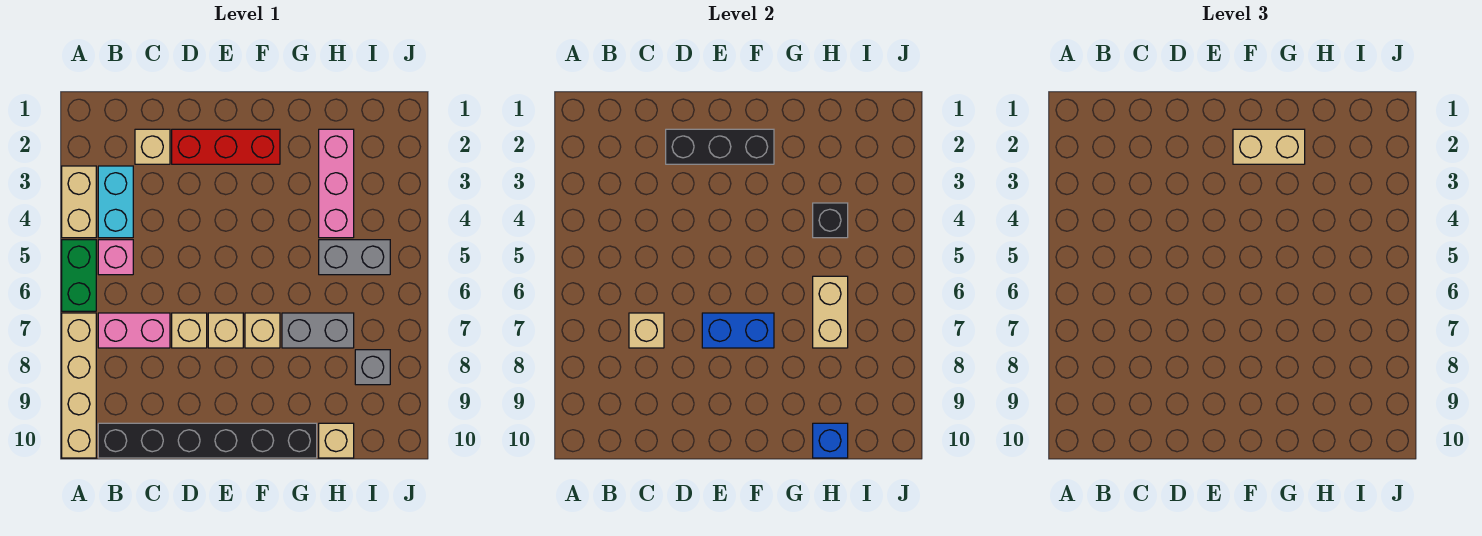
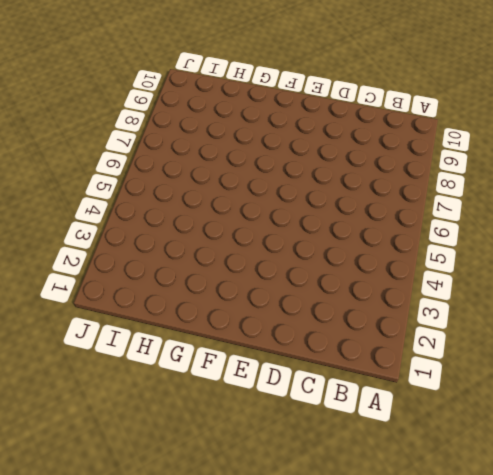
none -> tan 1x2 brick [62,166,96,238]
none -> green 1x2 brick [62,240,96,311]
none -> tan 1x4 brick [62,313,96,458]

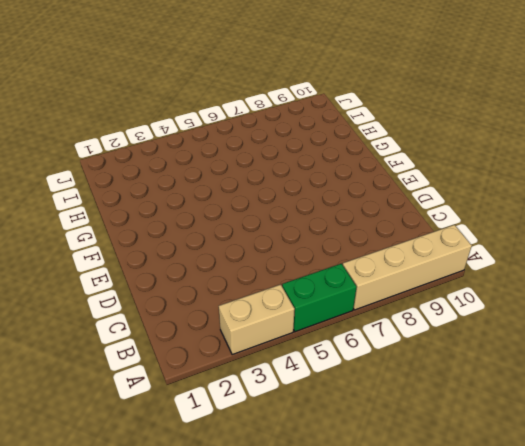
none -> cyan 1x2 brick [98,166,133,238]
none -> pink 1x1 brick [98,240,133,275]
none -> pink 1x2 brick [98,313,170,348]

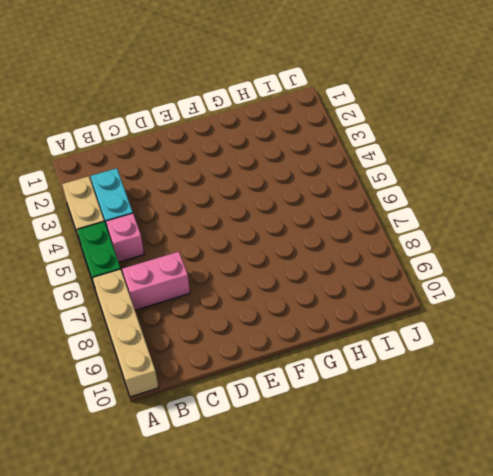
none -> black 1x6 brick [98,423,317,458]
none -> tan 1x1 brick [135,129,170,164]
none -> red 1x3 brick [172,129,280,164]

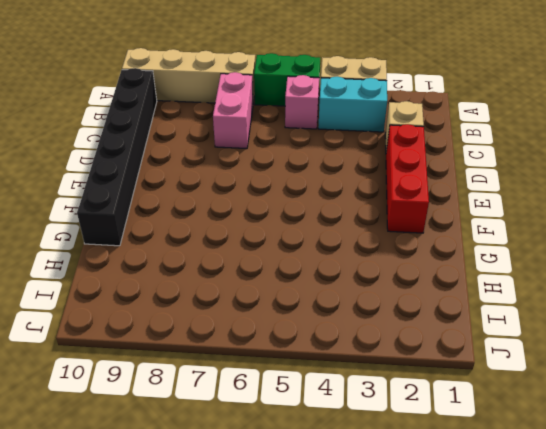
none -> tan 1x1 brick [172,313,207,348]
none -> tan 1x1 brick [208,313,243,348]
none -> tan 1x1 brick [245,313,280,348]

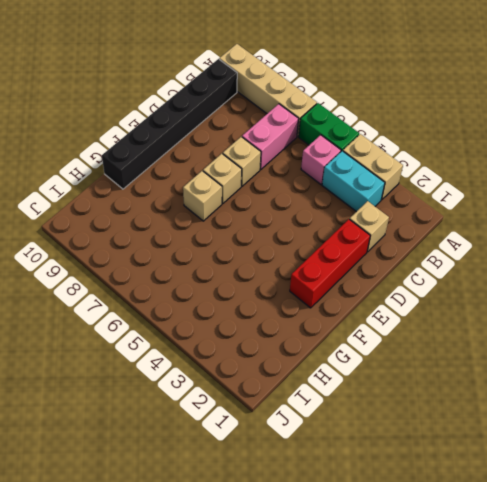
none -> grey 1x2 brick [282,313,354,348]
none -> pink 1x3 brick [319,129,354,238]
none -> grey 1x2 brick [319,240,390,275]

